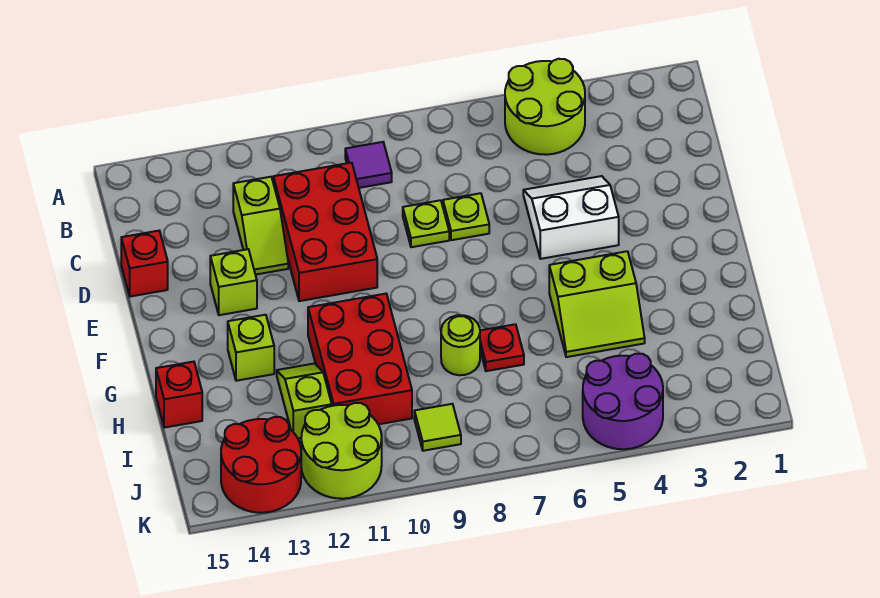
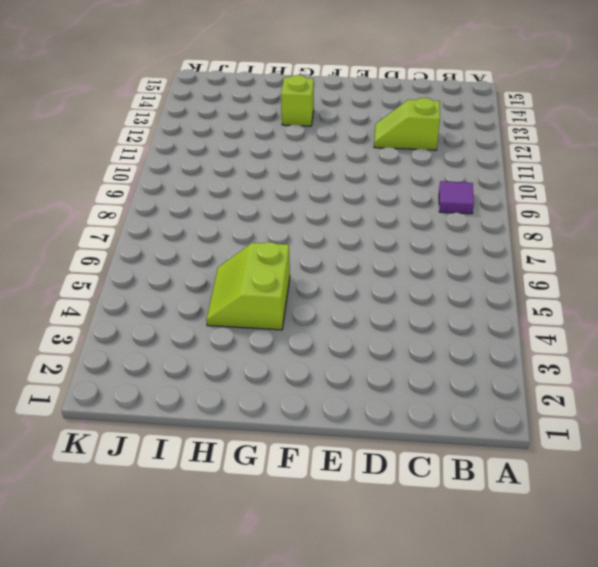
none -> lime 2x2 round brick [505,59,585,155]
none -> red 2x3 brick [273,163,377,301]
none -> white 2x2 slope [523,176,619,259]

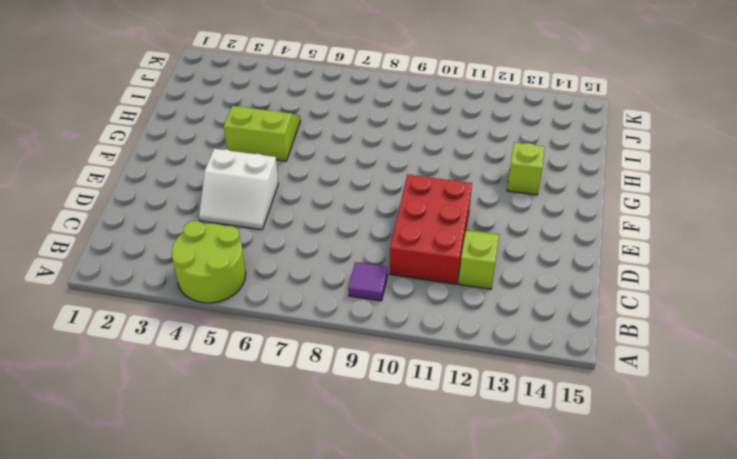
none -> lime 1x1 plate [443,193,489,240]
none -> lime 1x1 plate [403,200,449,247]
none -> red 1x1 brick [121,231,168,297]

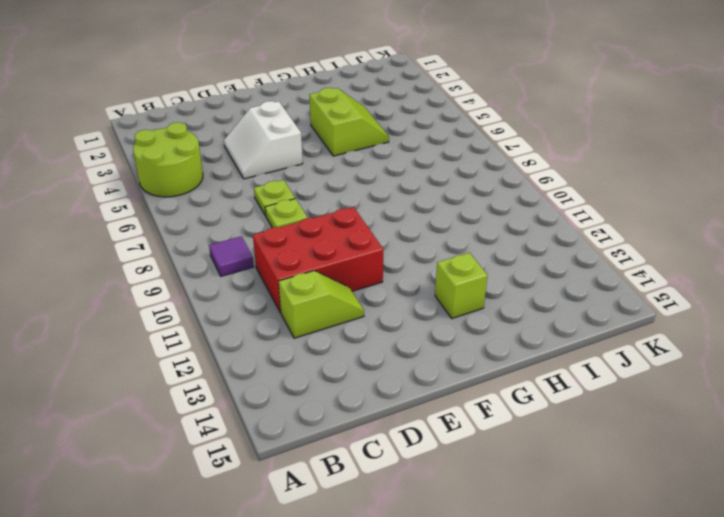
none -> red 1x1 brick [121,231,168,297]
none -> lime 1x1 brick [210,249,257,315]
none -> red 2x3 brick [308,294,412,424]

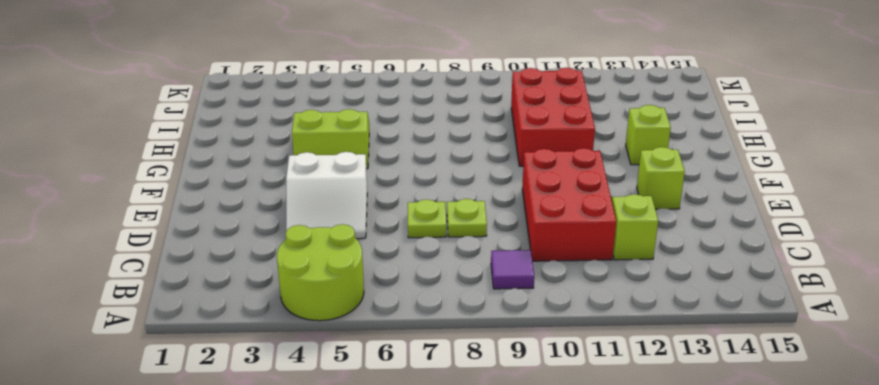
none -> red 1x1 brick [121,231,168,297]
none -> red 1x1 plate [480,324,524,371]
none -> lime 1x1 round brick [441,315,480,375]

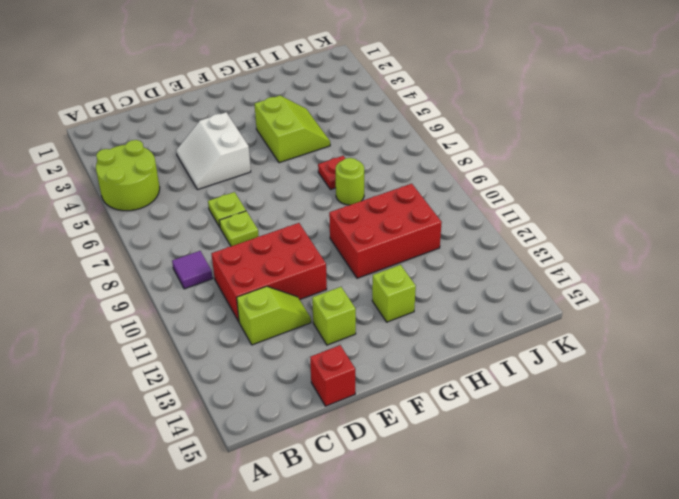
none -> lime 1x2 slope [277,363,332,438]
none -> red 1x1 brick [156,362,202,428]
none -> purple 2x2 round brick [583,354,663,449]

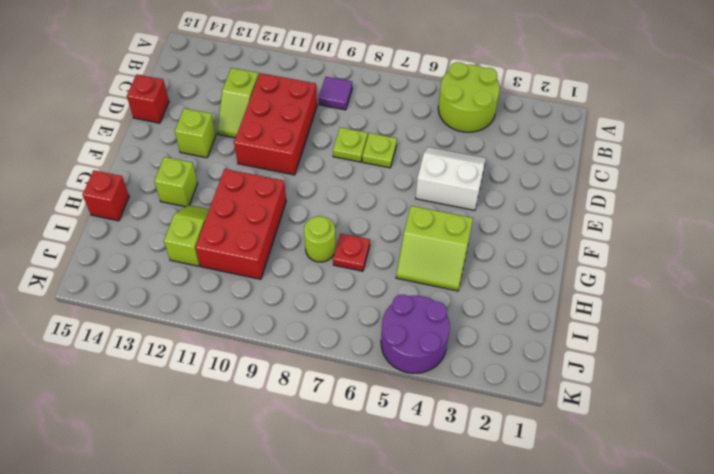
none -> lime 1x1 tile [414,404,461,451]
none -> lime 2x2 round brick [301,403,382,499]
none -> red 2x2 round brick [221,417,301,513]

